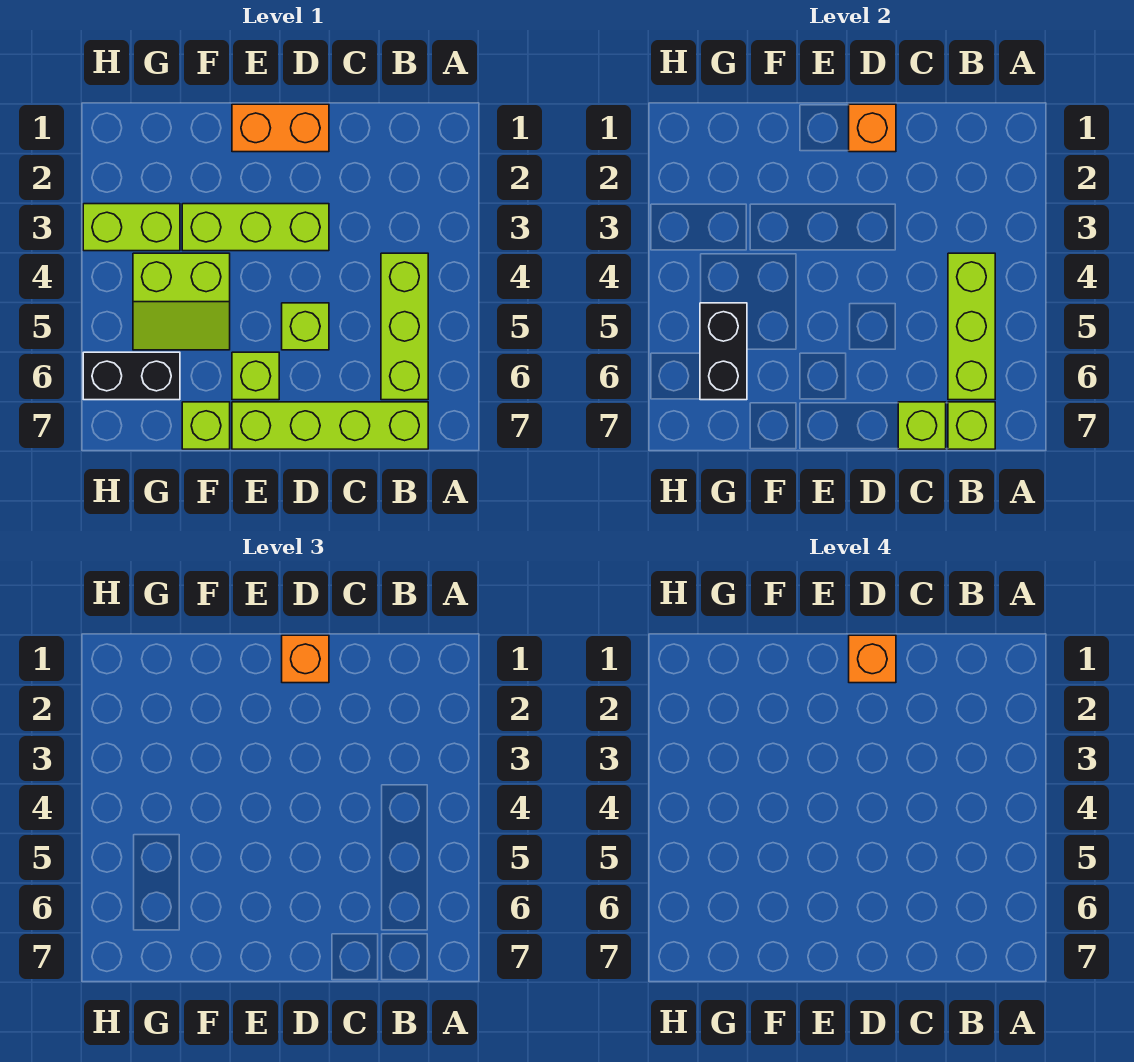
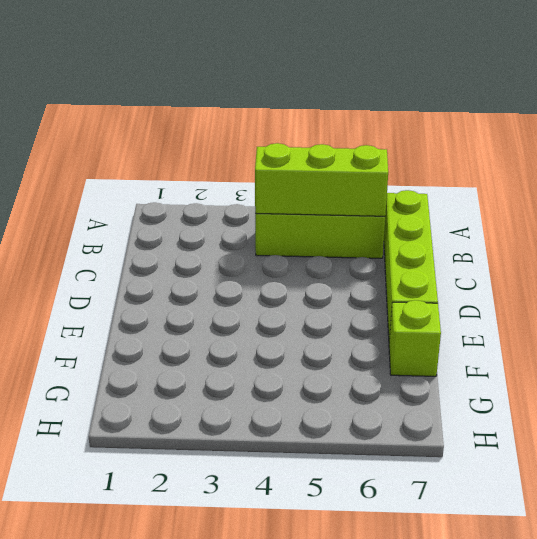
none -> orange 1x2 brick [232,104,329,152]
none -> lime 1x3 brick [182,204,329,251]
none -> lime 1x1 brick [282,303,329,350]

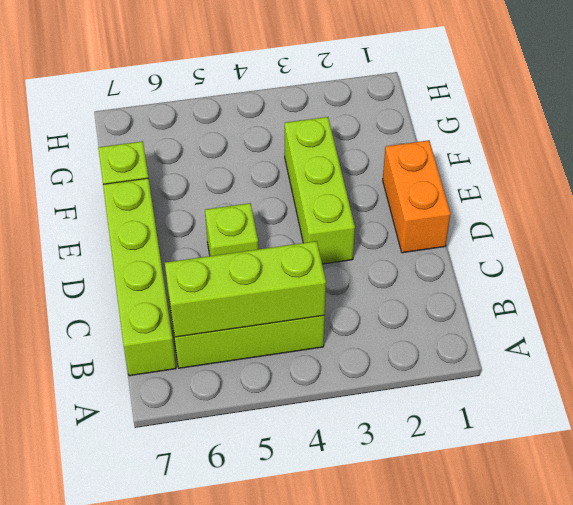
none -> lime 1x1 brick [232,352,279,400]
none -> lime 2x2 slope [133,253,230,350]
none -> lime 1x2 brick [83,204,180,251]

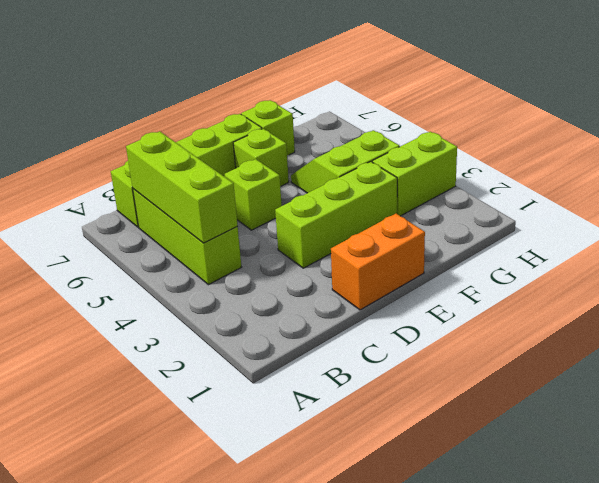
none -> black 1x2 brick [83,352,180,400]
none -> lime 1x1 brick [948,402,995,449]
none -> lime 1x1 brick [898,402,946,449]

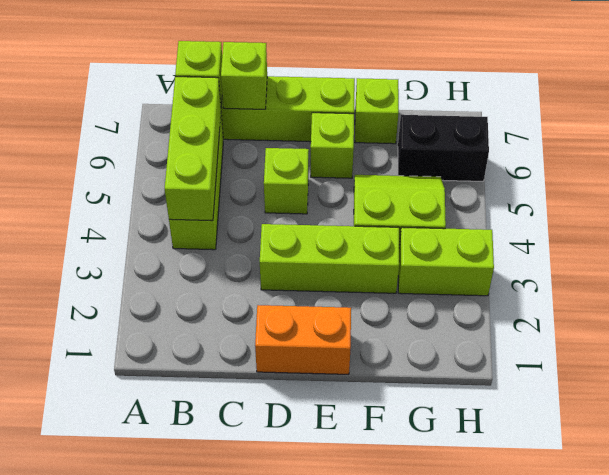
none -> orange 1x1 brick [849,104,896,152]
none -> black 1x2 brick [700,303,747,400]
none -> orange 1x1 brick [282,635,329,683]

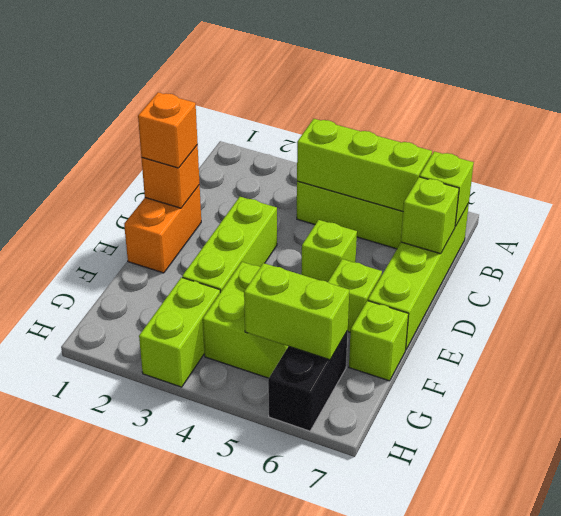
lime 1x2 brick [244,263,349,360] -> black 1x2 brick [700,303,747,400]
none -> orange 1x1 brick [849,635,896,683]

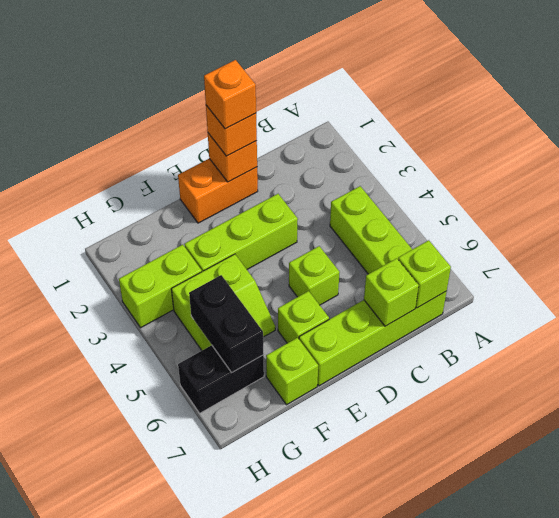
none -> lime 1x3 brick [948,253,995,400]

